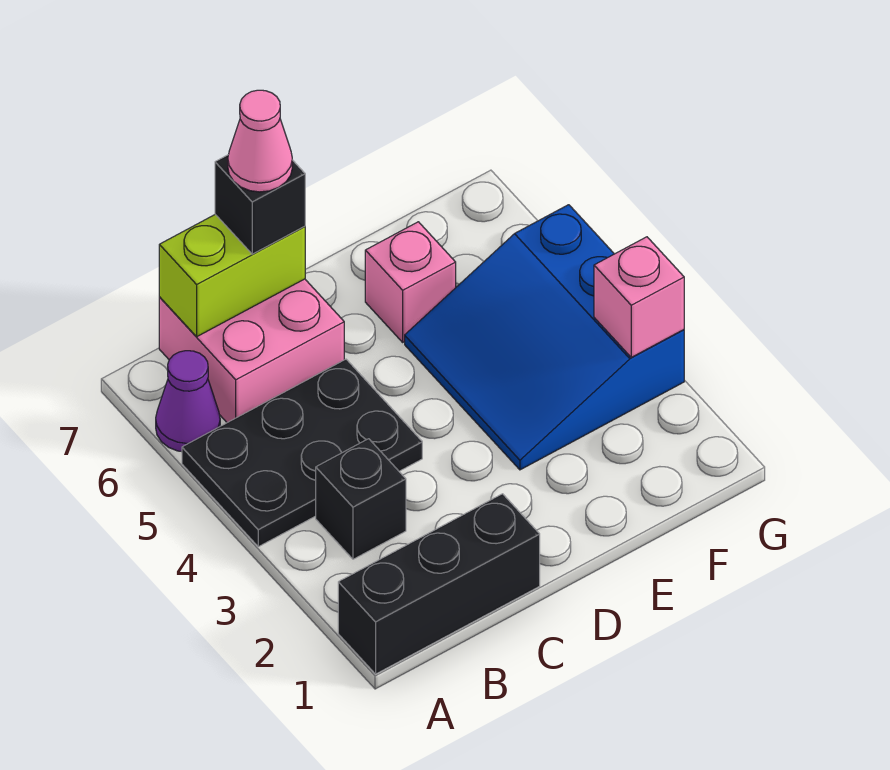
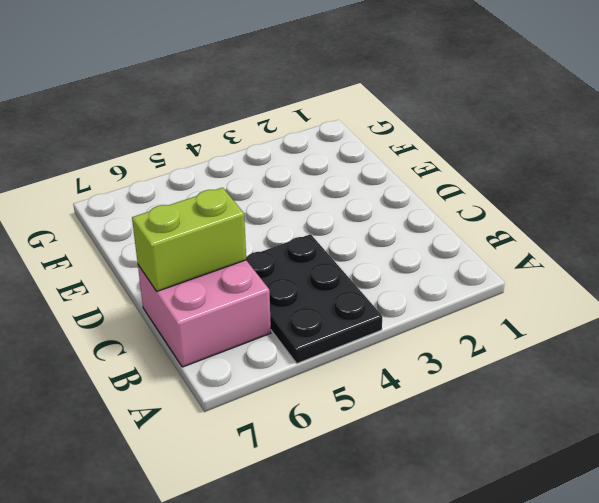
lime 1x2 brick [132,188,246,291] -> lime 1x2 brick turned to [159,215,305,337]
none -> black 1x3 brick [338,494,540,674]
none -> purple 1x1 cone [156,351,220,452]

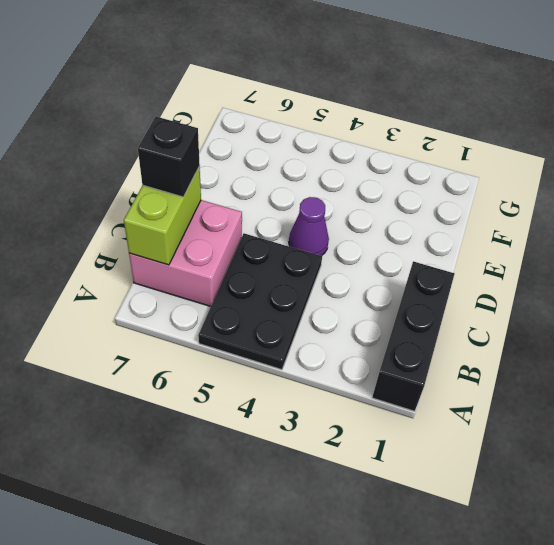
purple 1x1 cone [289,197,329,256] -> purple 1x1 cone moved to [156,351,220,452]
none -> black 1x1 brick [316,439,406,559]
none -> blue 3x3 slope [405,205,684,470]

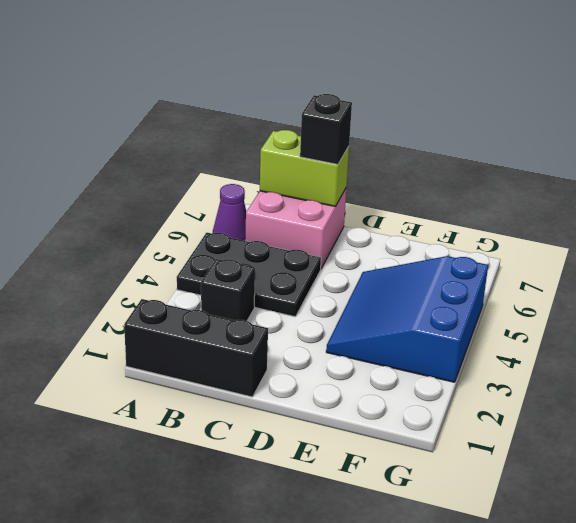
none -> pink 1x1 brick [365,222,456,342]
none -> pink 1x1 brick [594,237,684,357]

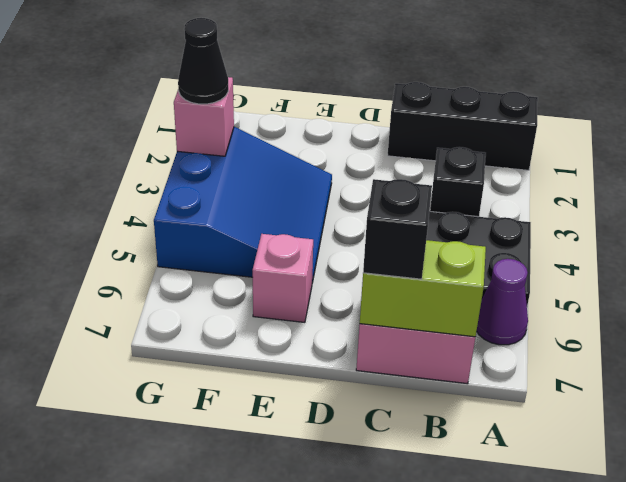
black 1x1 cone [178,18,228,104] -> none
none -> pink 1x1 cone [228,90,292,192]

